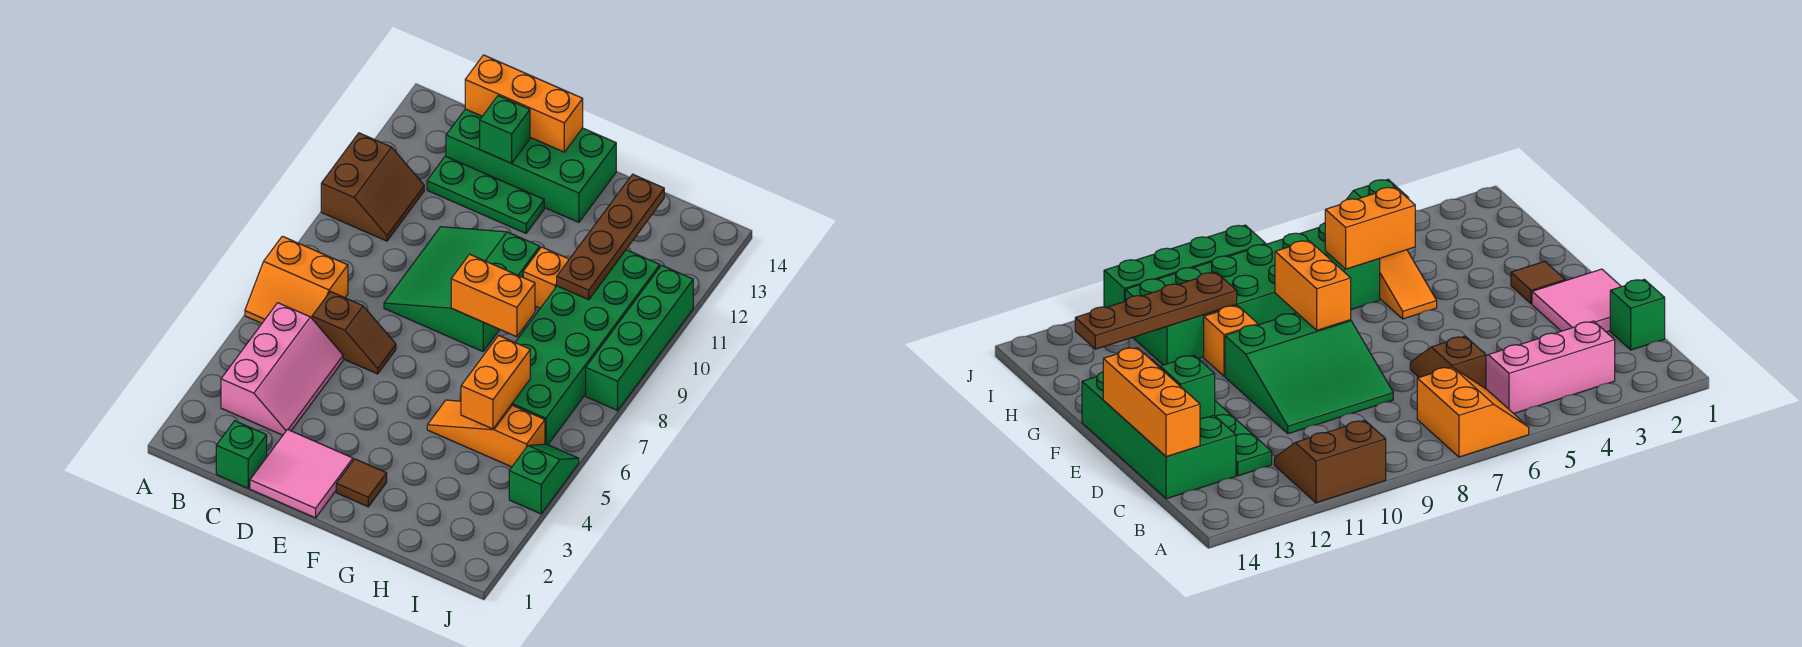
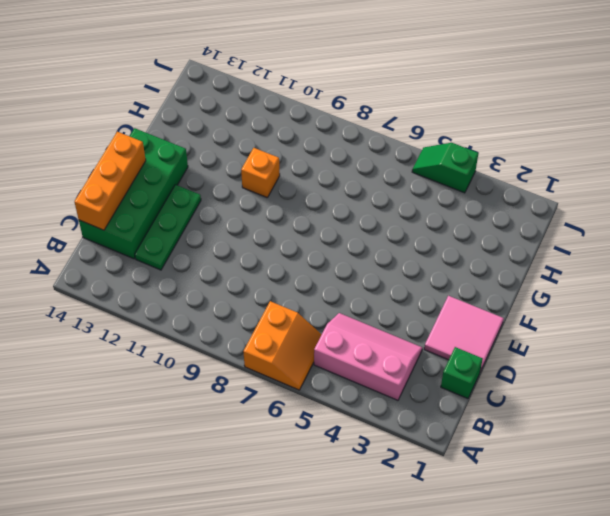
none -> brown 2x2 slope [321,133,424,241]
none -> brown 1x2 slope [312,292,396,374]
none -> green 3x3 slope [384,227,540,352]

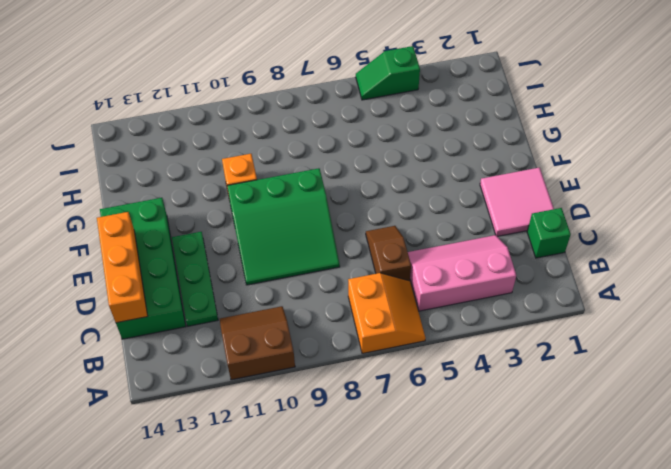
none -> brown 1x1 tile [336,459,387,507]
none -> orange 1x3 slope [427,400,545,467]
none -> green 2x6 brick [511,250,660,445]

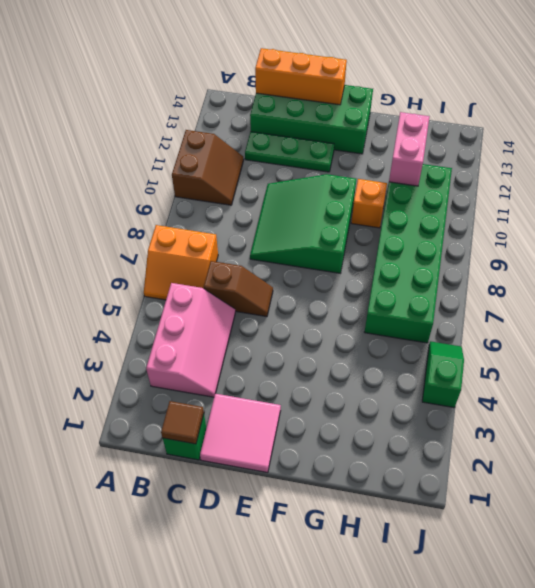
brown 1x1 tile [161,401,204,444] -> brown 1x1 tile moved to [336,459,387,507]
pink 1x2 brick [389,112,429,186] -> brown 1x4 plate [557,174,664,300]
none -> orange 1x3 slope [427,400,545,467]
none -> green 1x4 brick [586,265,693,410]
none -> green 1x1 brick [480,96,530,163]

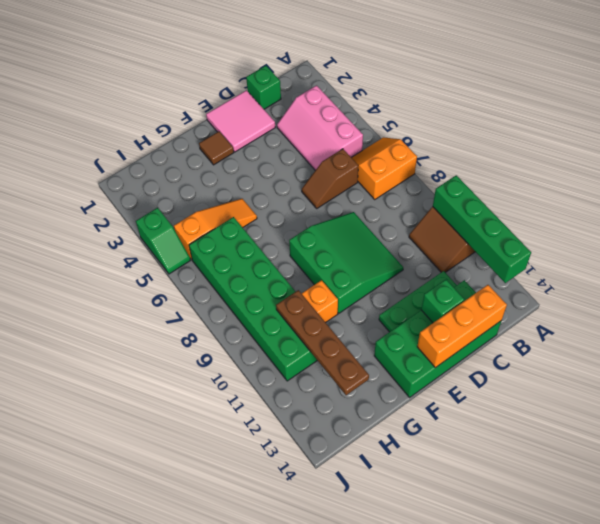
green 1x4 brick [433,175,531,283] -> green 1x4 brick moved to [586,265,693,410]
none -> orange 1x2 brick [451,254,535,337]
none -> orange 1x2 brick [461,335,530,429]

